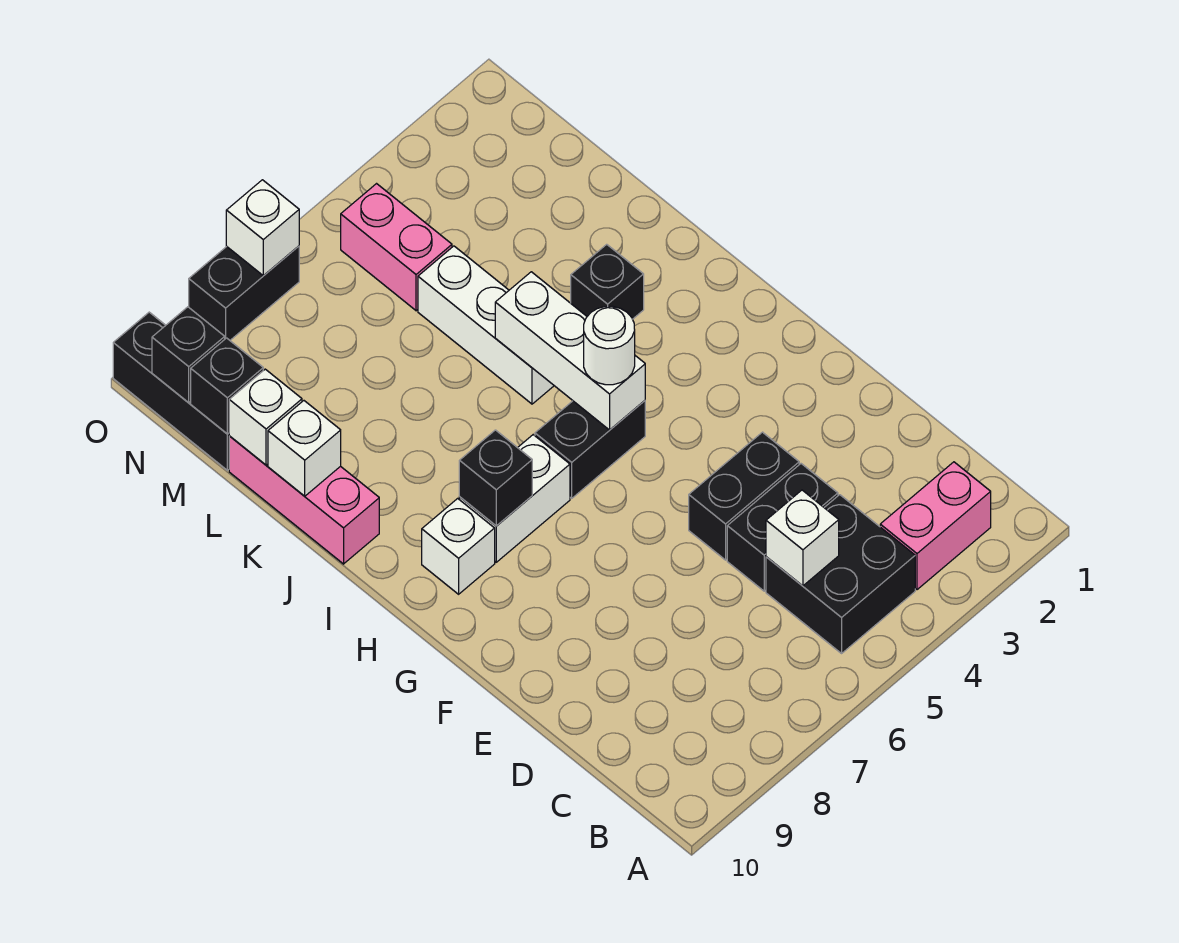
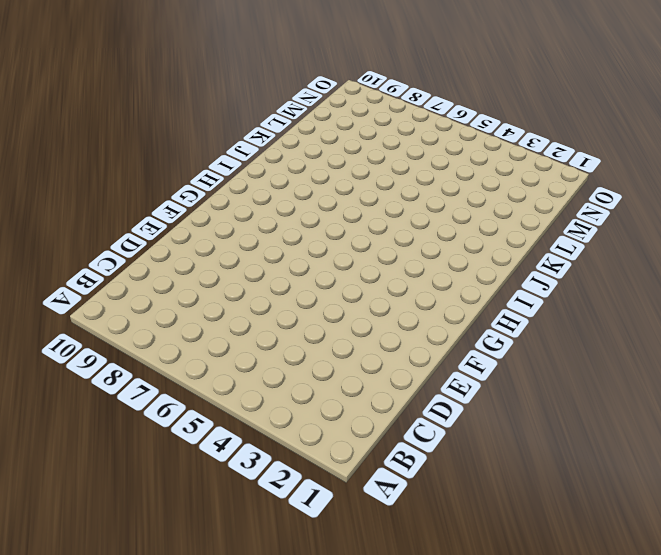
none -> pink 1x2 brick [880,462,991,590]
none -> black 2x2 brick [766,495,915,653]
none -> black 1x2 brick [727,464,838,591]

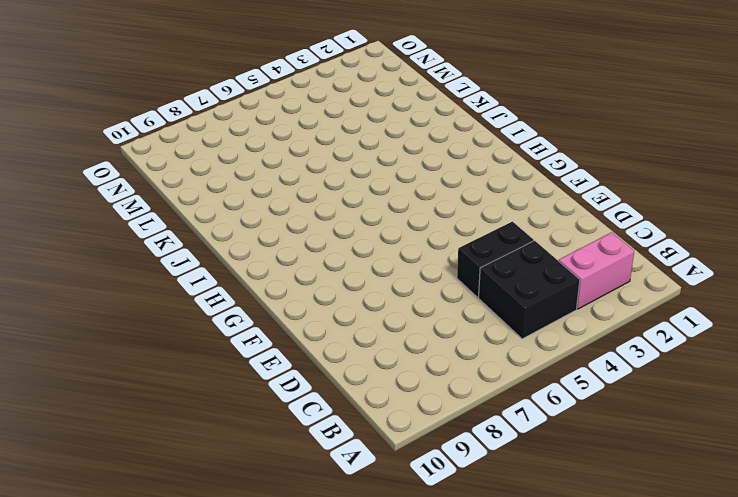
none -> black 1x2 brick [689,432,799,560]
none -> black 1x2 brick [535,401,645,498]
none -> white 1x2 brick [459,435,570,562]

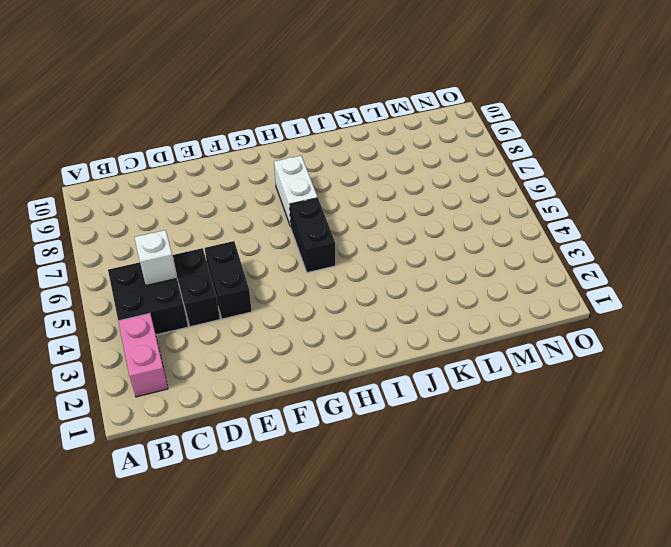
none -> white 1x1 brick [422,498,495,594]
none -> black 1x1 brick [571,244,644,319]
none -> white 1x3 brick [418,246,554,404]

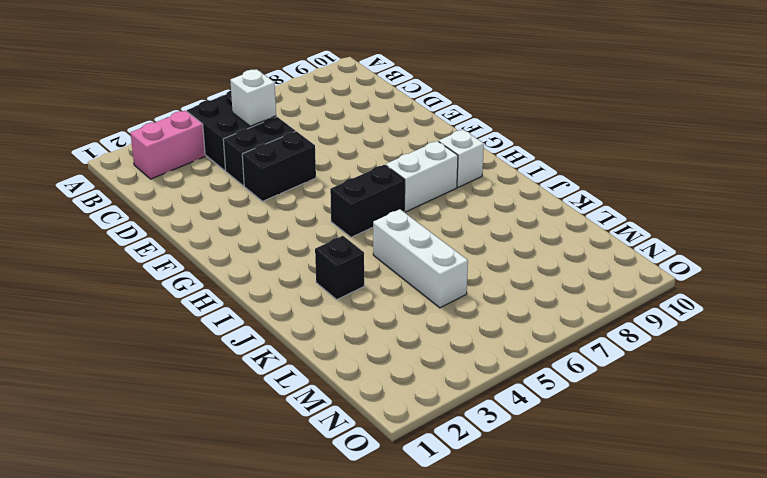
none -> pink 1x3 brick [229,436,379,564]
none -> pink 1x2 brick [341,184,452,311]
none -> black 1x3 brick [113,312,229,470]

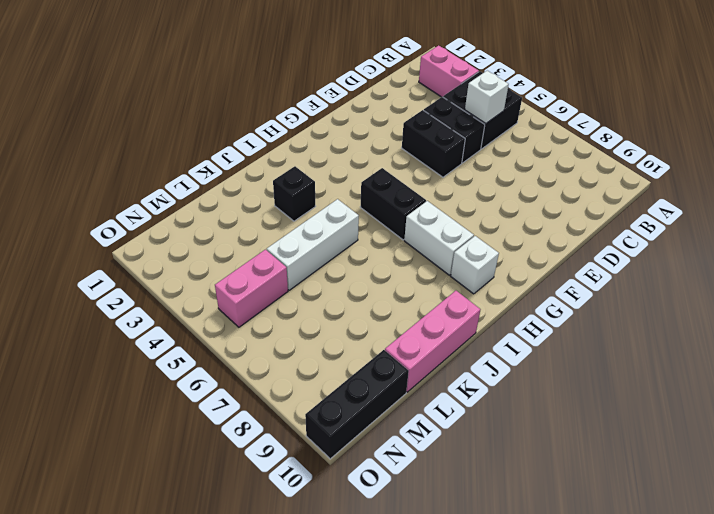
none -> black 1x2 brick [189,246,299,340]
none -> white 1x3 brick [495,272,645,430]
none -> black 1x1 brick [459,430,532,526]

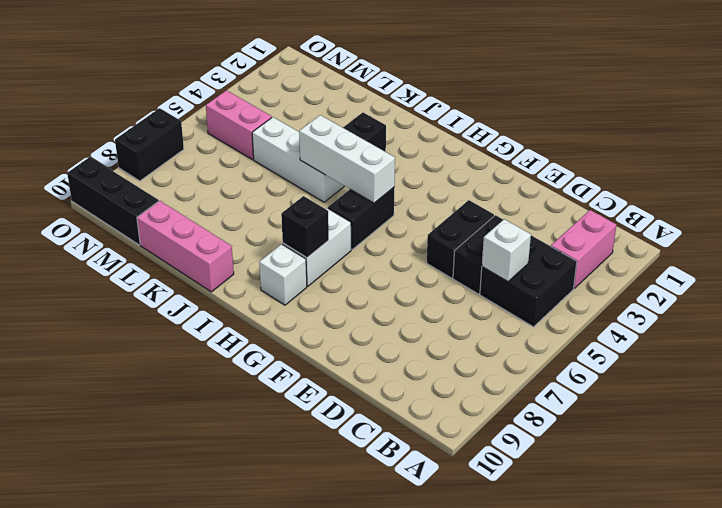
none -> white 1x1 brick [268,401,341,496]
none -> white 1x1 brick [229,369,302,465]
none -> black 1x1 brick [191,338,263,434]

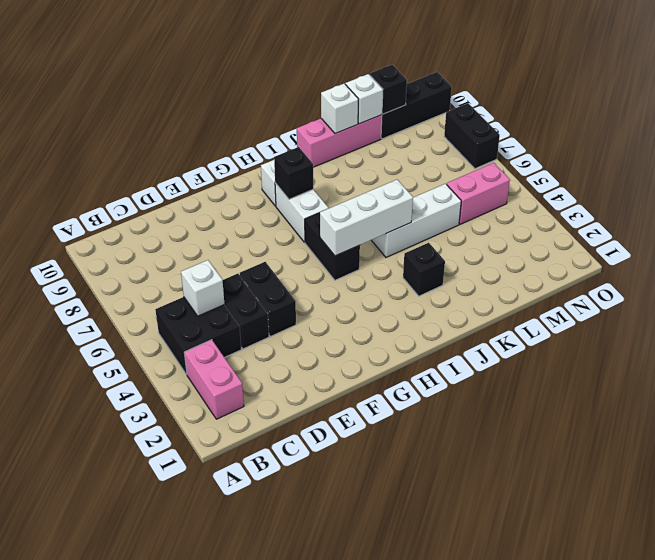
none -> black 1x1 brick [152,307,225,403]
none -> white 1x1 brick [226,180,299,276]
none -> white 1x1 round brick [584,306,635,385]

